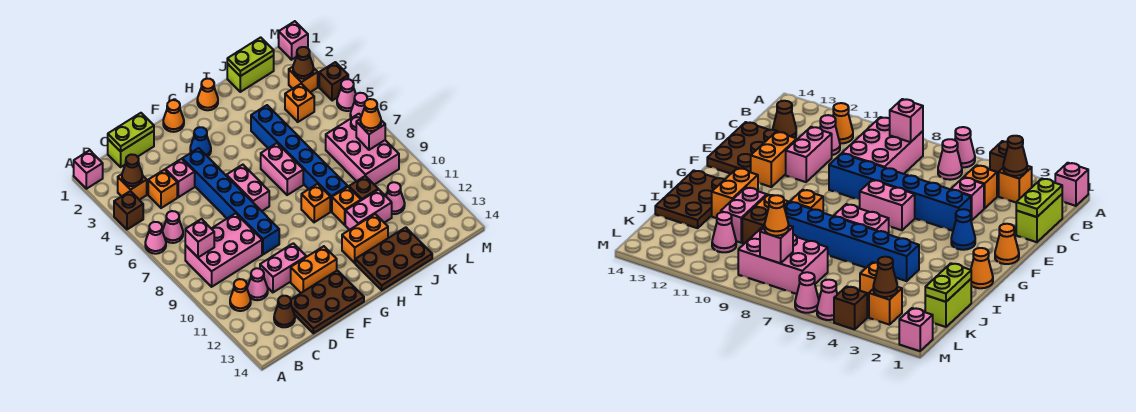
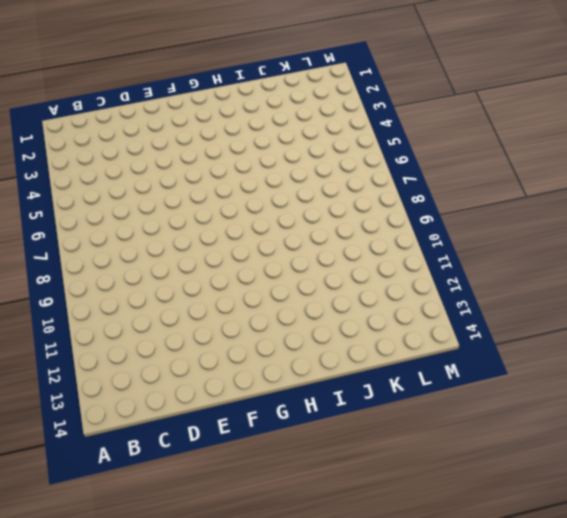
none -> pink 1x1 brick [74,150,103,189]
none -> brown 1x1 brick [114,191,143,229]
none -> pink 1x1 cone [145,222,166,254]
none -> orange 1x1 brick [118,174,147,200]

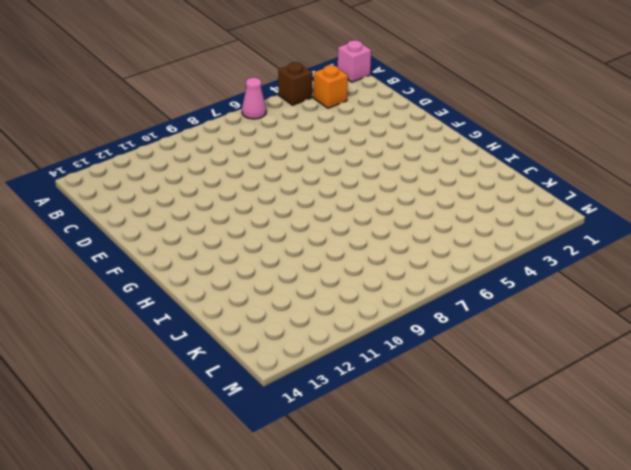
none -> pink 1x1 cone [163,211,183,243]
none -> pink 2x3 brick [185,213,262,287]
none -> orange 1x1 cone [230,279,251,311]
none -> lime 1x2 brick [108,131,154,167]

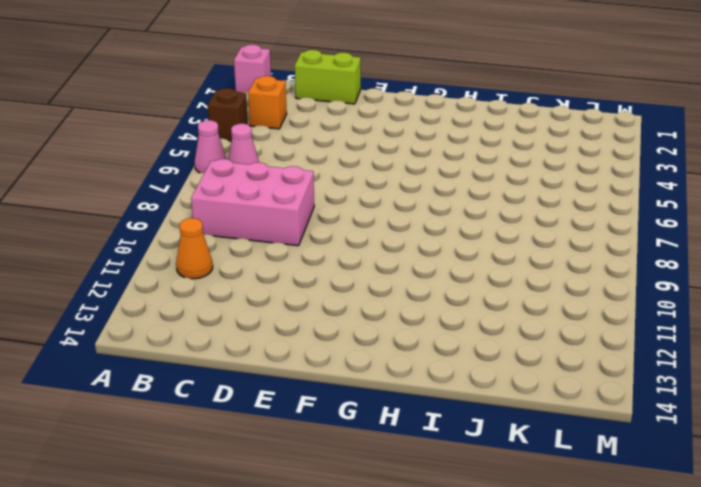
none -> orange 1x1 brick [148,170,177,208]
none -> pink 1x1 cone [247,268,268,300]
none -> brown 1x1 cone [274,296,295,327]
none -> pink 1x1 brick [165,159,195,197]

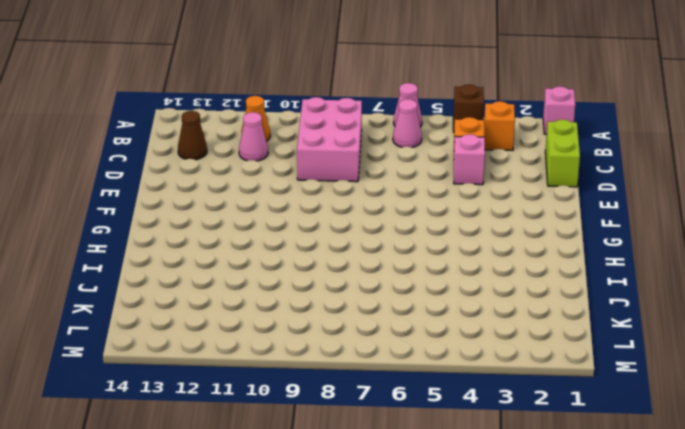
none -> pink 1x2 brick [260,243,306,292]
none -> brown 2x3 plate [291,270,364,333]
none -> blue 1x6 brick [182,148,279,254]
none -> orange 1x2 brick [291,246,337,293]

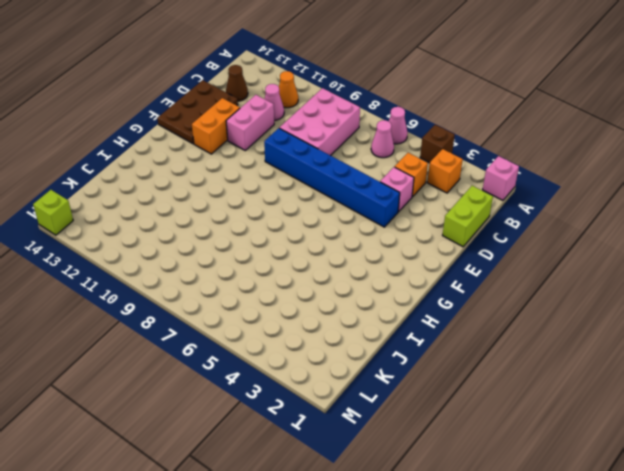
lime 1x1 brick [33,190,73,235] -> none
none -> orange 1x1 cone [163,100,184,132]
none -> blue 1x1 cone [190,127,211,157]
none -> pink 1x2 brick [227,165,269,211]
none -> orange 1x1 cone [197,79,218,110]

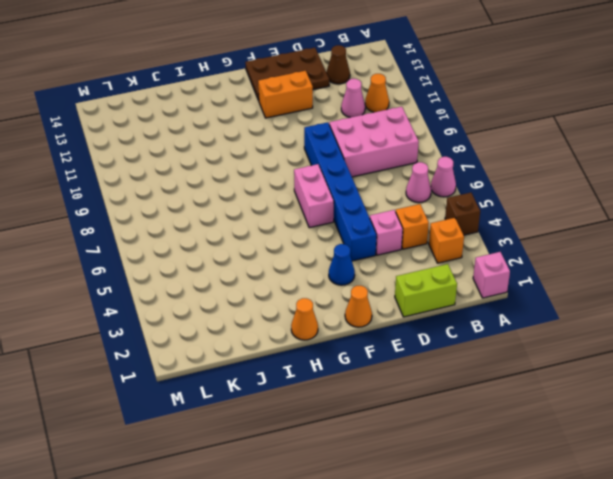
none -> pink 1x2 brick [260,243,306,292]
none -> pink 1x2 brick [261,143,303,195]
none -> orange 1x1 brick [301,184,330,222]
none -> orange 1x2 brick [342,214,388,263]

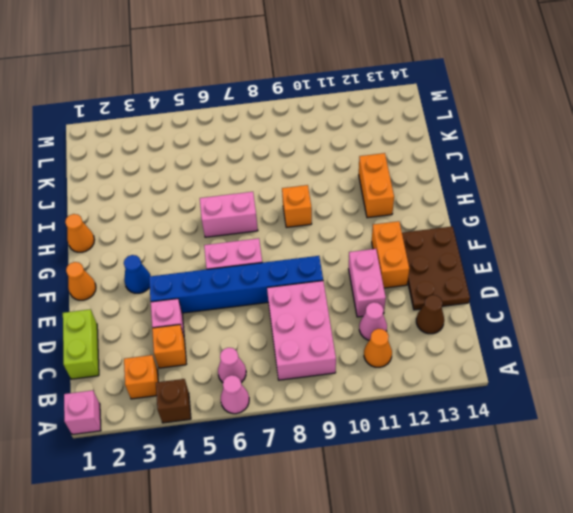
none -> brown 2x3 plate [355,227,432,290]
none -> blue 1x6 brick [251,105,348,211]
none -> orange 1x1 brick [332,187,361,225]
none -> pink 1x2 brick [345,190,392,230]

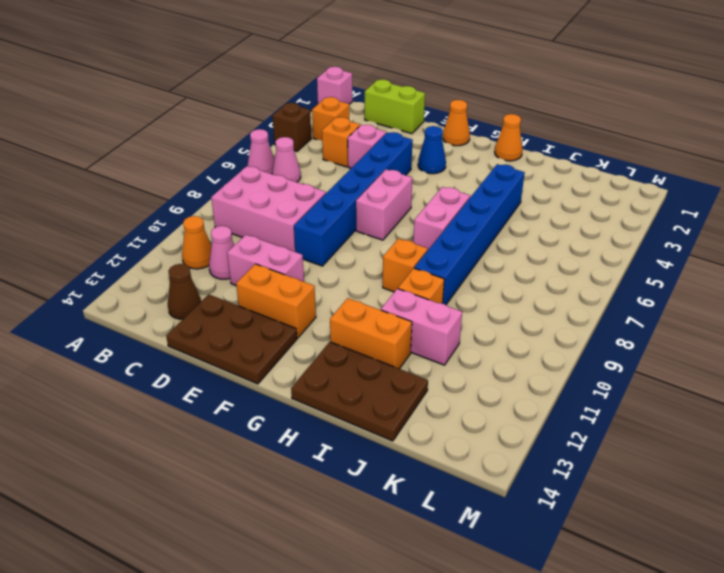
none -> lime 1x2 brick [227,56,274,92]
none -> brown 1x1 brick [349,176,378,200]
none -> orange 1x1 brick [285,84,314,122]
none -> pink 2x3 brick [326,114,399,185]

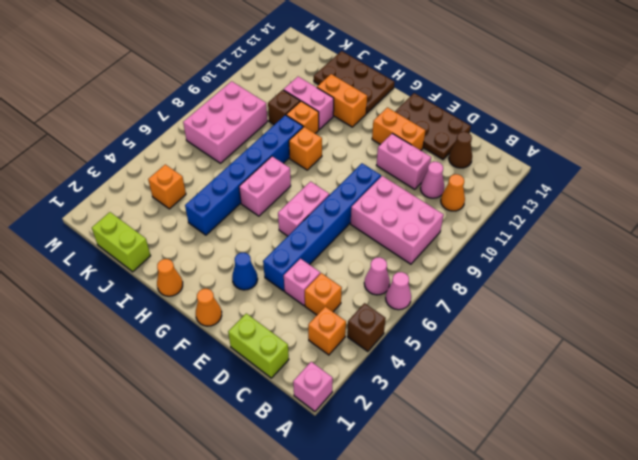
none -> pink 1x1 cone [386,182,405,214]
none -> orange 1x1 brick [289,67,318,92]
none -> pink 1x1 brick [279,21,308,60]
none -> brown 1x1 brick [319,62,348,101]

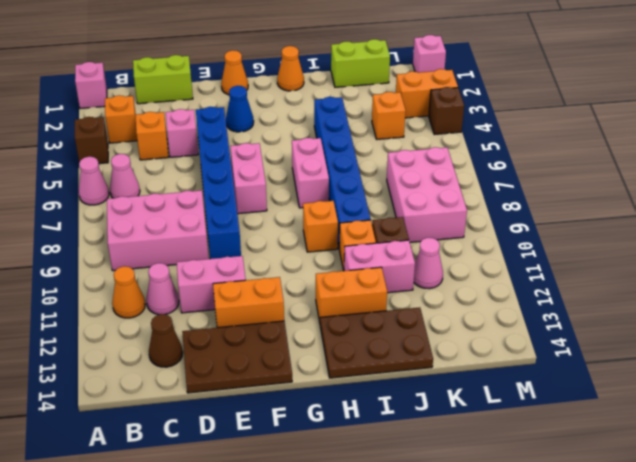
orange 1x2 brick [396,69,458,118] -> orange 1x1 brick [289,67,318,92]
none -> pink 1x1 cone [337,79,356,111]
none -> pink 1x1 cone [350,93,367,118]
none -> brown 1x1 cone [122,154,143,186]
none -> pink 1x1 brick [185,219,214,257]

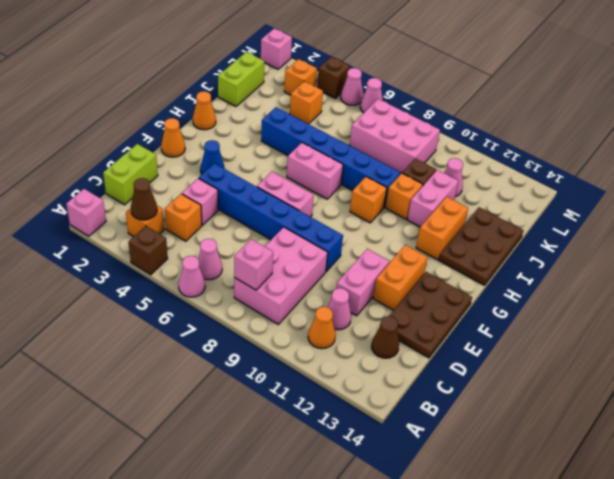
none -> lime 1x2 plate [108,113,154,152]
none -> lime 1x2 plate [227,37,274,76]
none -> brown 1x1 cone [293,47,314,79]
none -> pink 1x1 brick [356,119,385,150]

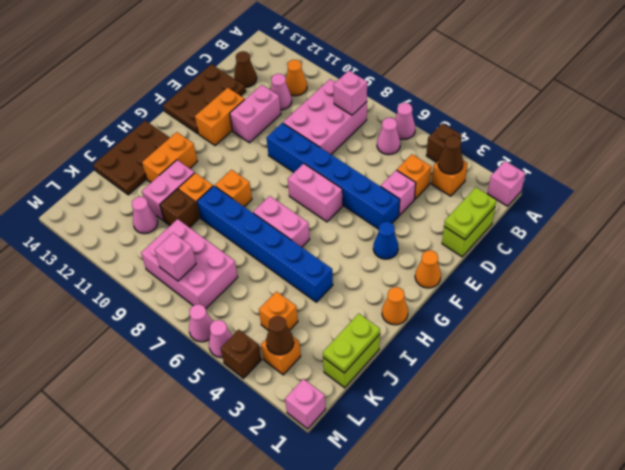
none -> orange 1x1 cone [360,99,381,131]

